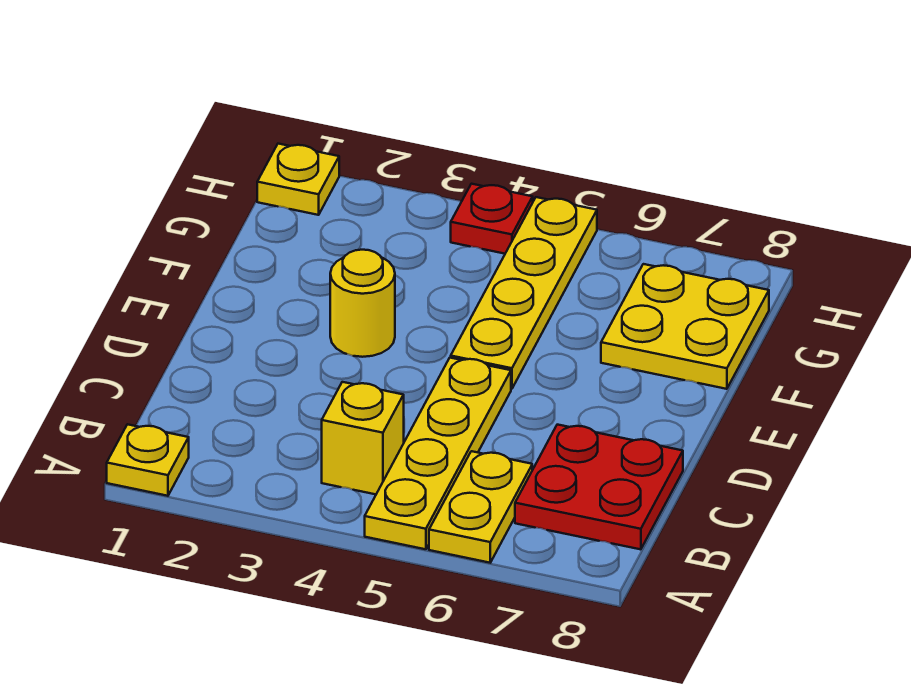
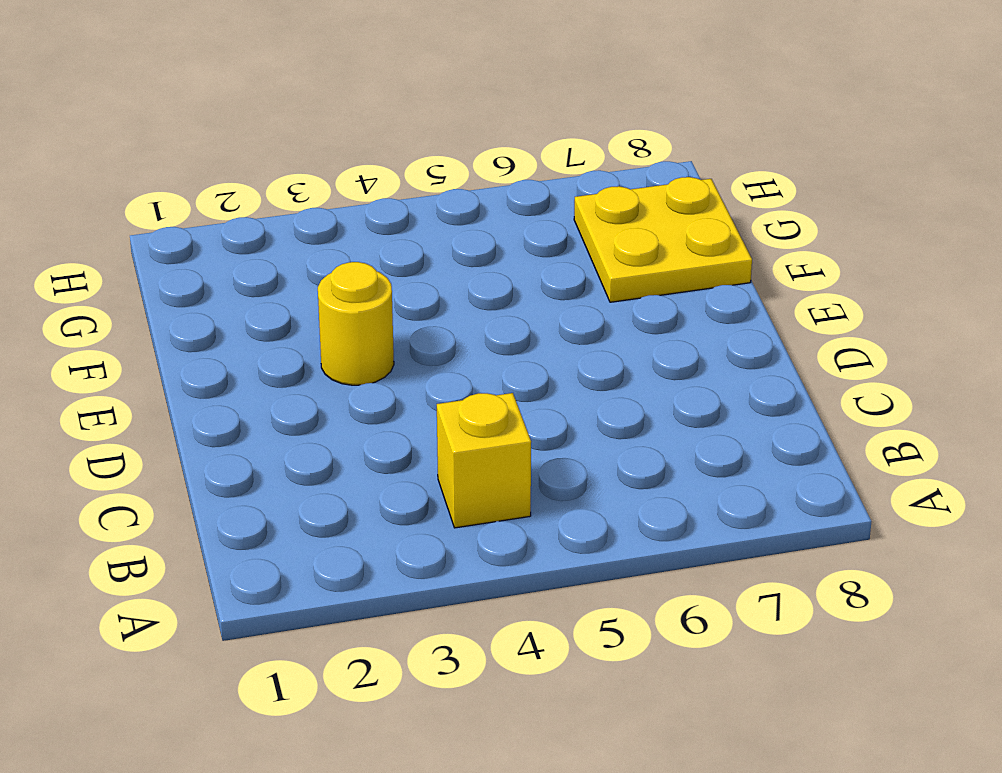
none -> yellow 1x1 plate [107,424,189,496]
none -> yellow 1x4 plate [365,358,511,549]

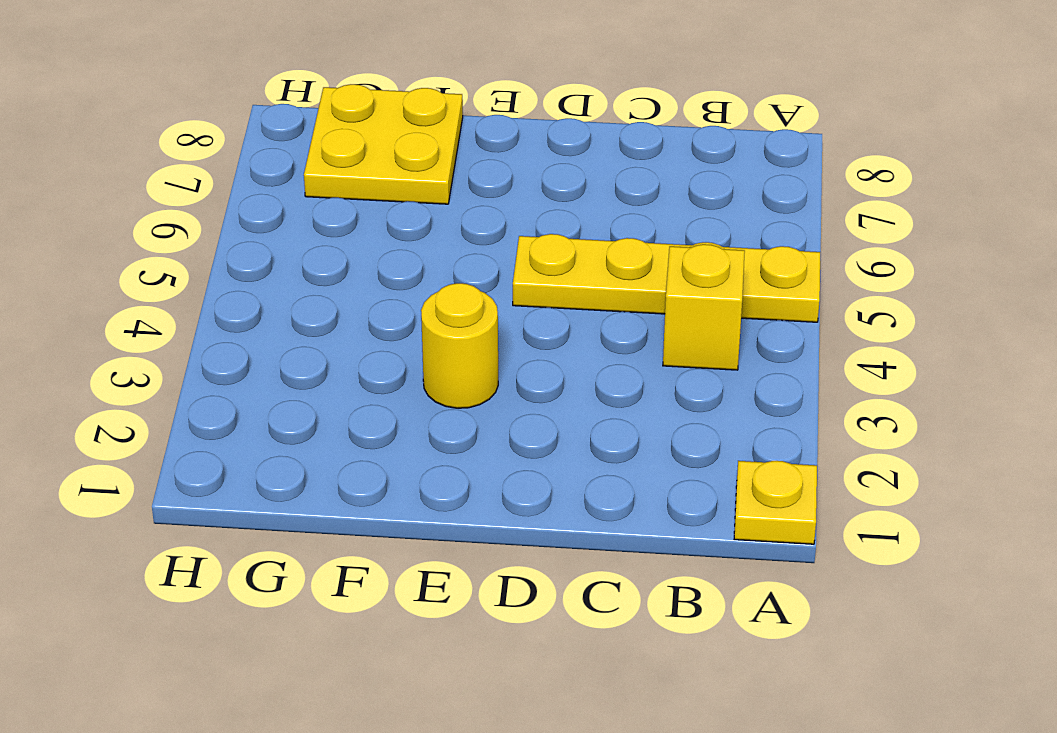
none -> yellow 1x2 plate [429,451,532,563]
none -> red 2x2 plate [515,425,683,549]

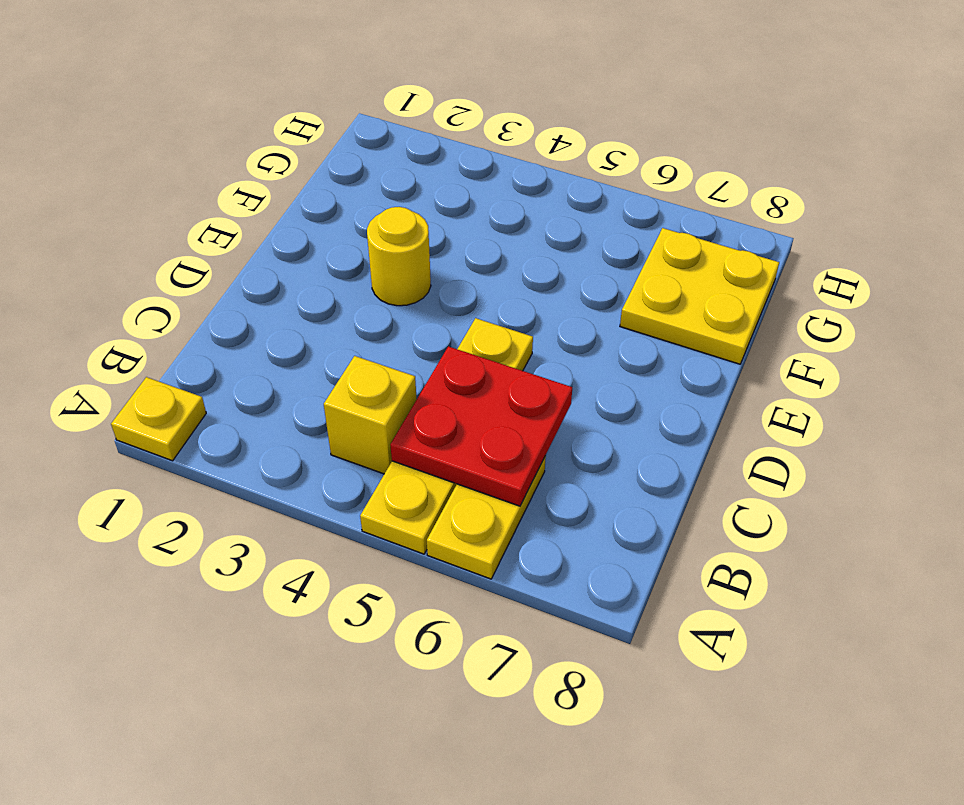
red 2x2 plate [390,346,572,506] -> red 2x2 plate moved to [515,425,683,549]
none -> yellow 1x4 plate [451,197,597,389]
none -> yellow 1x1 plate [257,144,339,215]

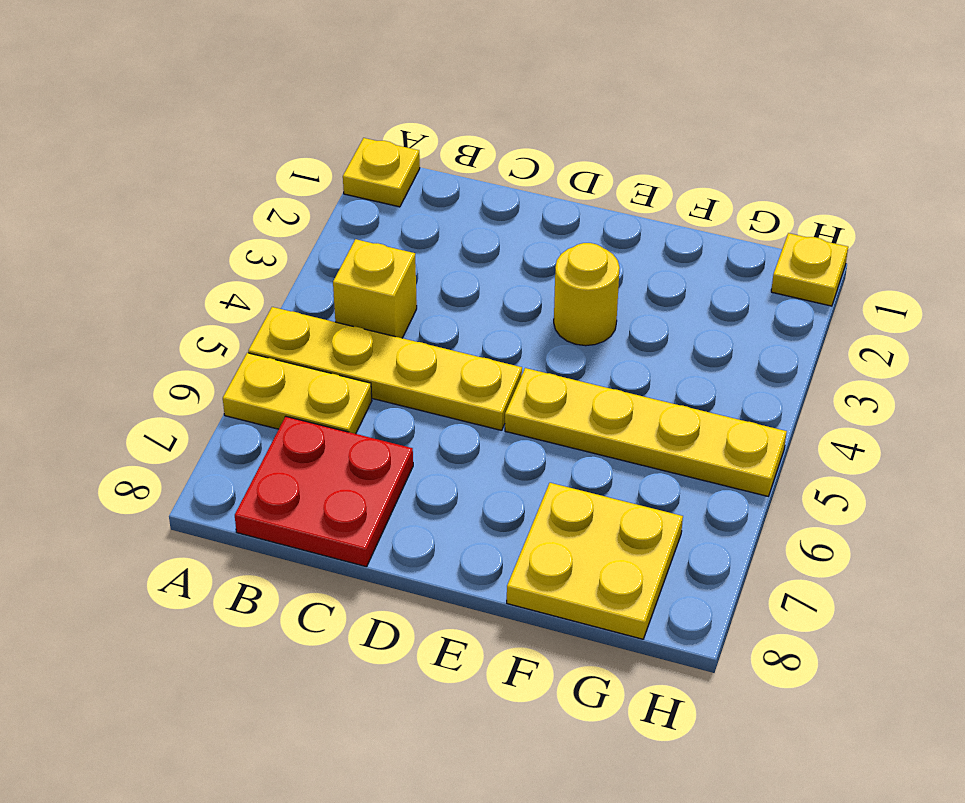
none -> red 1x1 plate [451,184,533,254]

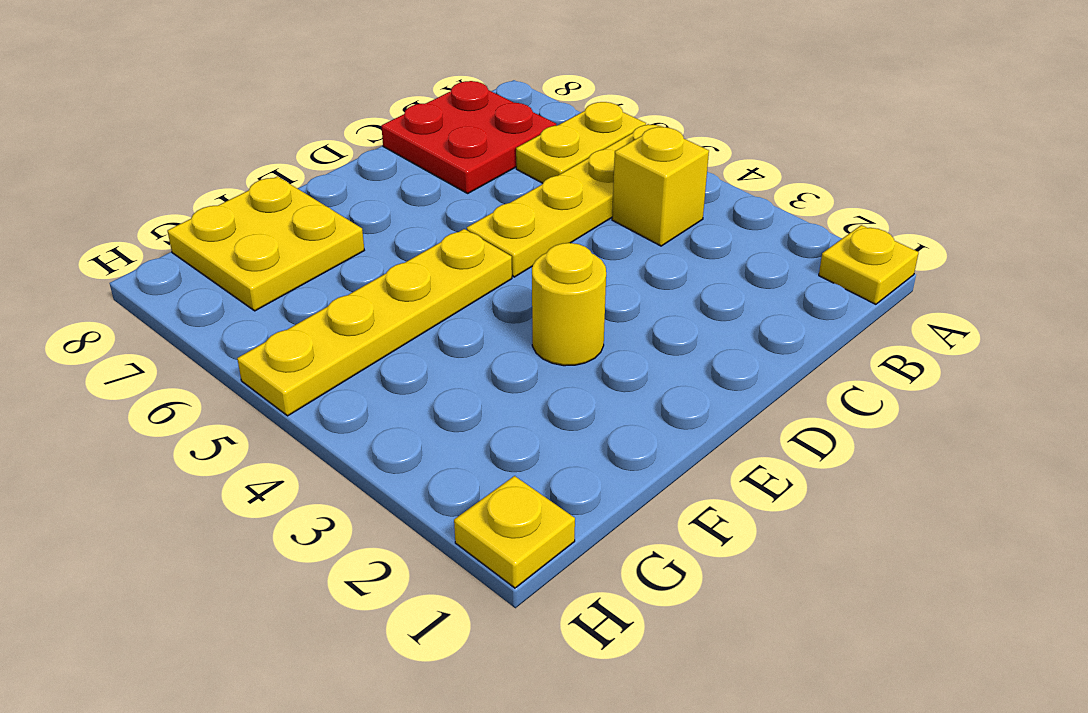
none -> red 1x1 plate [451,184,533,254]

